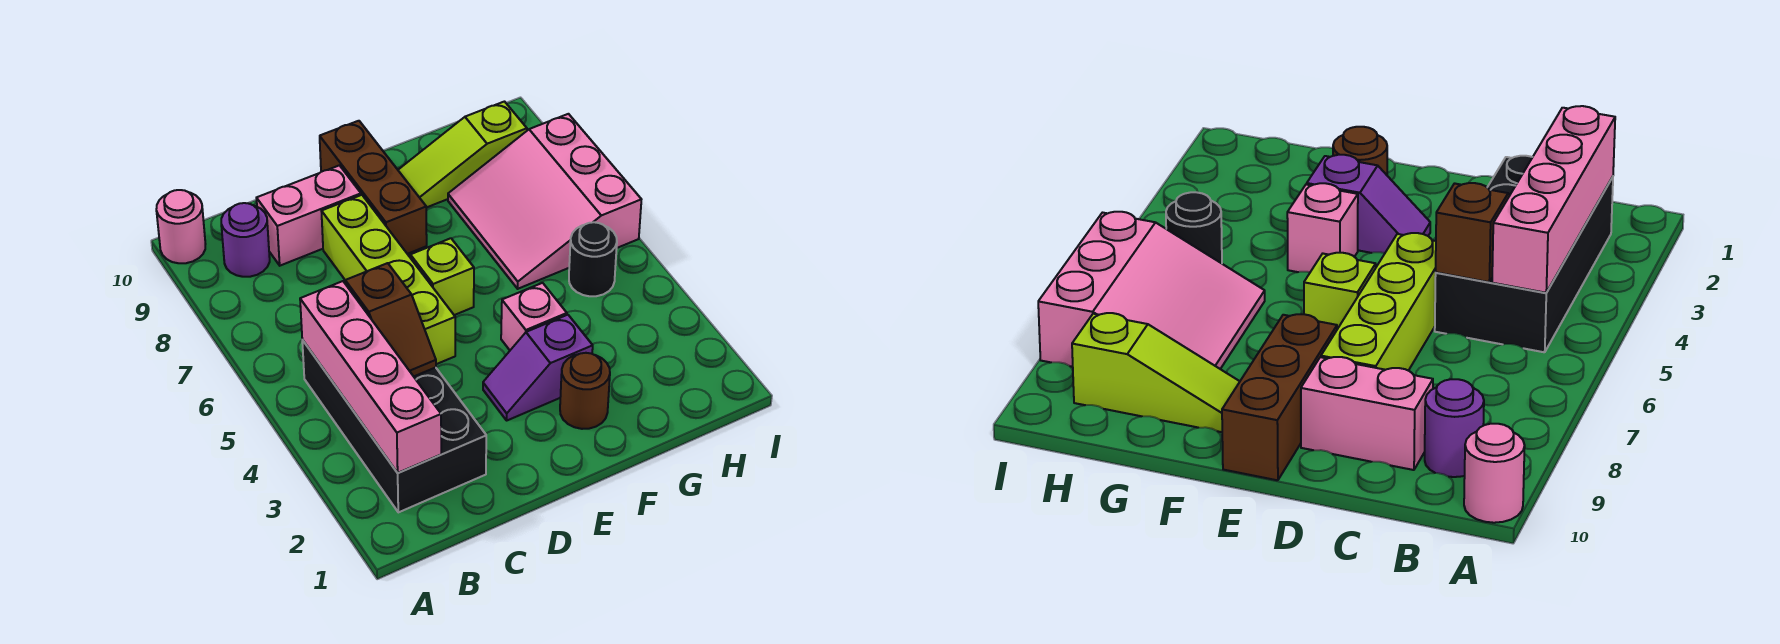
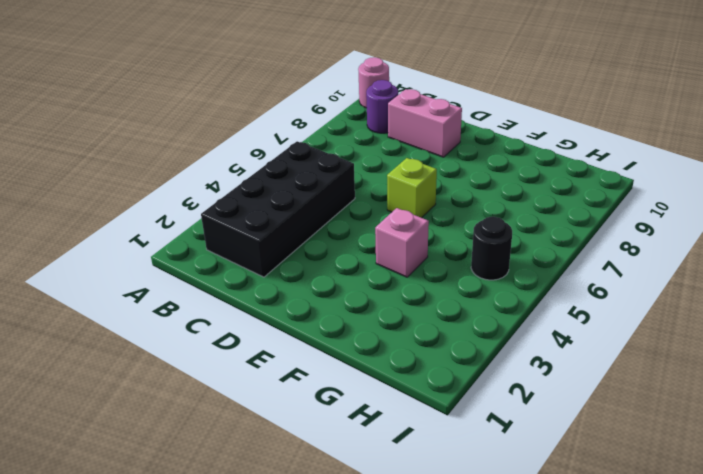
none -> lime 1x4 brick [321,195,455,364]
none -> purple 1x2 slope [483,315,593,420]
none -> brown 1x3 brick [320,121,427,254]

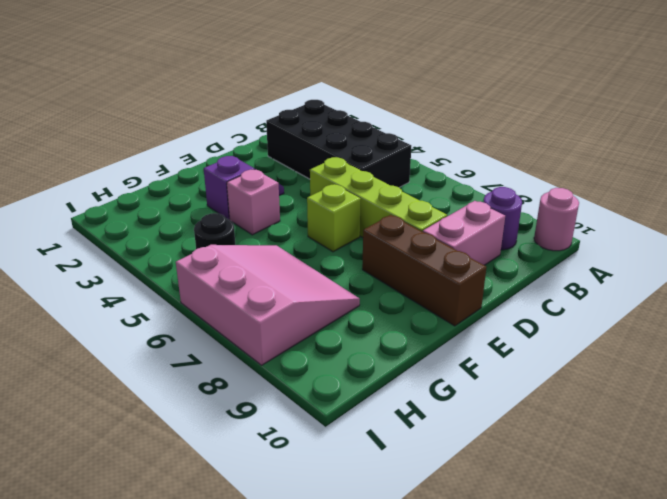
none -> brown 1x1 round brick [560,353,610,429]
none -> lime 1x3 slope [398,102,527,208]
none -> pink 1x4 brick [300,281,441,473]

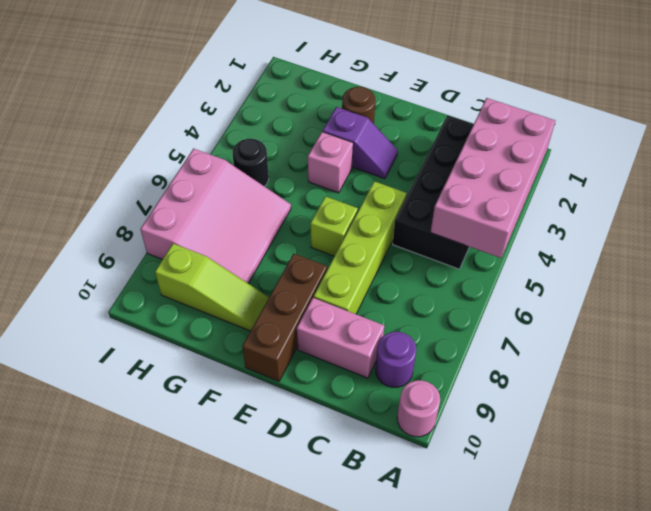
pink 2x4 brick [431,98,555,258] -> pink 1x4 brick [300,281,441,473]
none -> brown 1x2 slope [345,263,436,376]

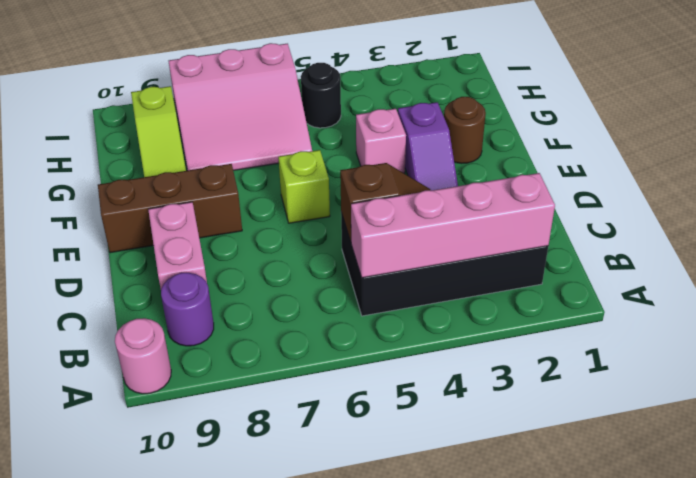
none -> lime 1x4 brick [321,195,455,364]

